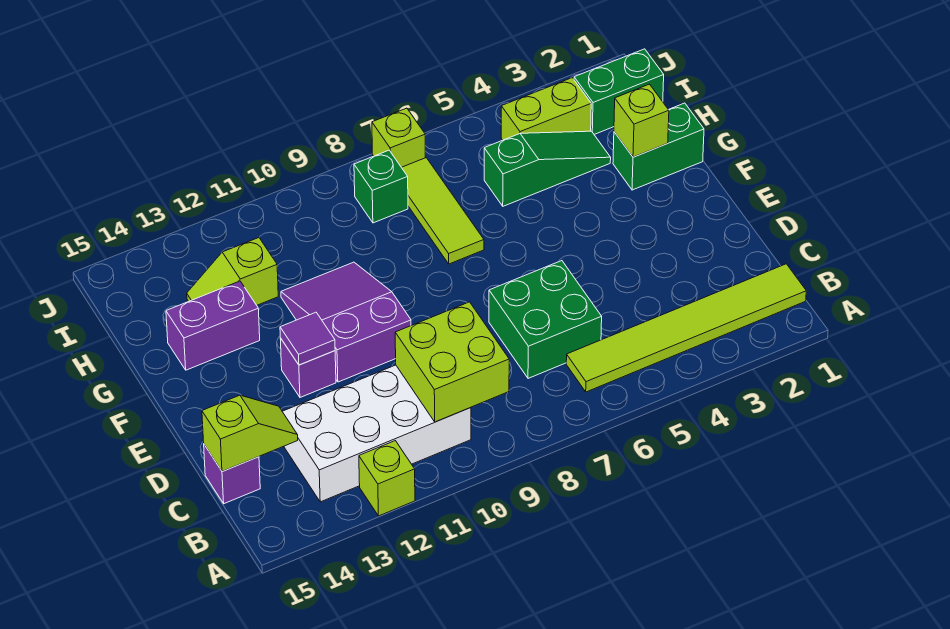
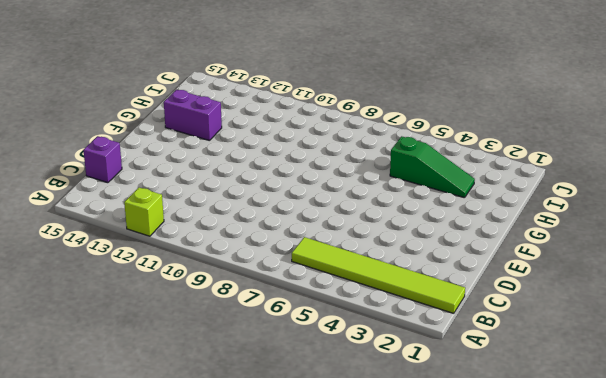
none -> white 2x4 brick [282,365,471,502]
none -> green 2x2 brick [489,261,602,378]
none -> purple 2x3 slope [281,262,411,382]

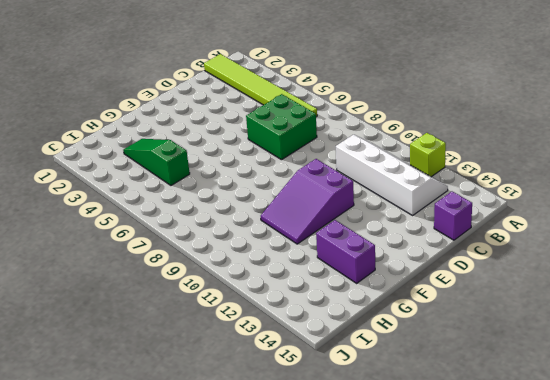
white 2x4 slope [336,135,448,215] -> white 2x4 brick [282,365,471,502]
none -> purple 1x1 brick [280,338,336,397]
none -> green 1x2 brick [613,103,704,190]
none -> lime 1x3 tile [402,158,484,264]

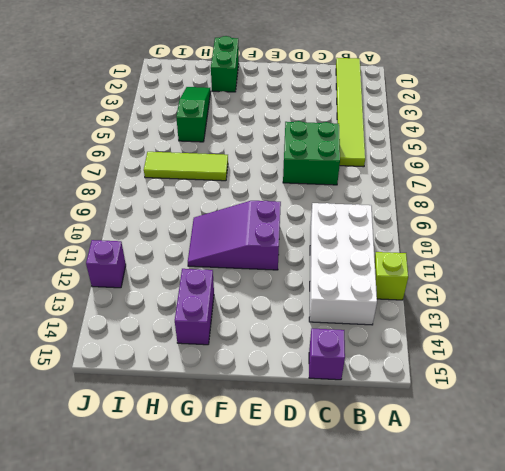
purple 1x1 brick [86,240,126,288] -> purple 1x1 brick moved to [280,338,336,397]
none -> lime 1x2 slope [187,238,278,305]
none -> green 1x2 brick [574,49,664,134]
none -> lime 1x2 brick [501,78,591,140]

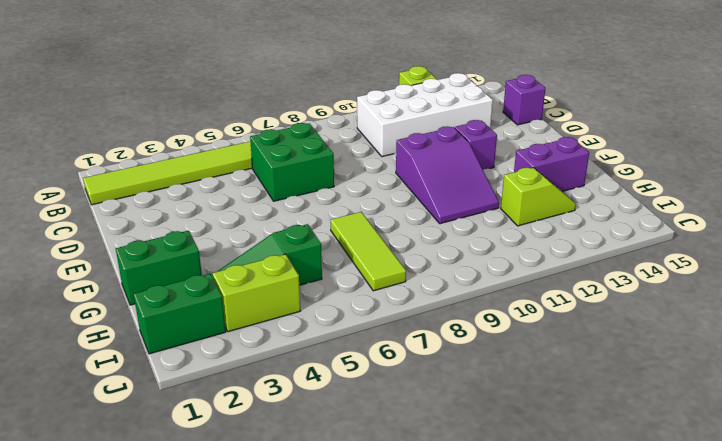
none -> green 1x1 brick [354,150,408,223]
none -> lime 1x1 brick [372,108,426,167]
none -> lime 2x2 brick [395,302,509,422]

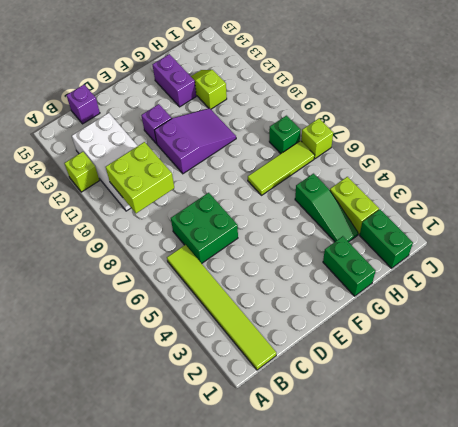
none -> lime 1x2 slope [202,395,298,472]
none -> purple 1x1 tile [280,312,335,365]
none -> lime 1x1 brick [614,84,669,157]

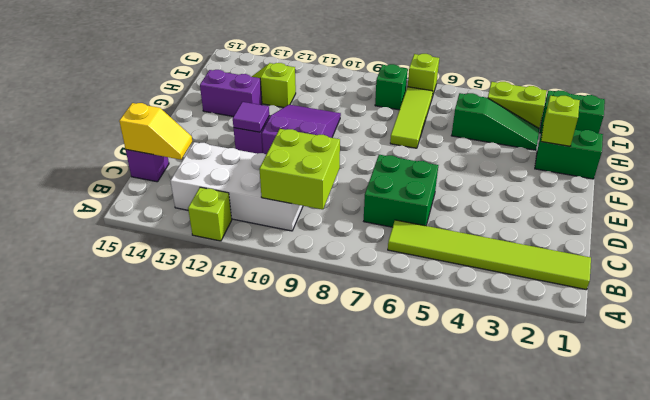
yellow 1x2 slope [119,103,192,160] -> lime 1x2 slope [202,395,298,472]

